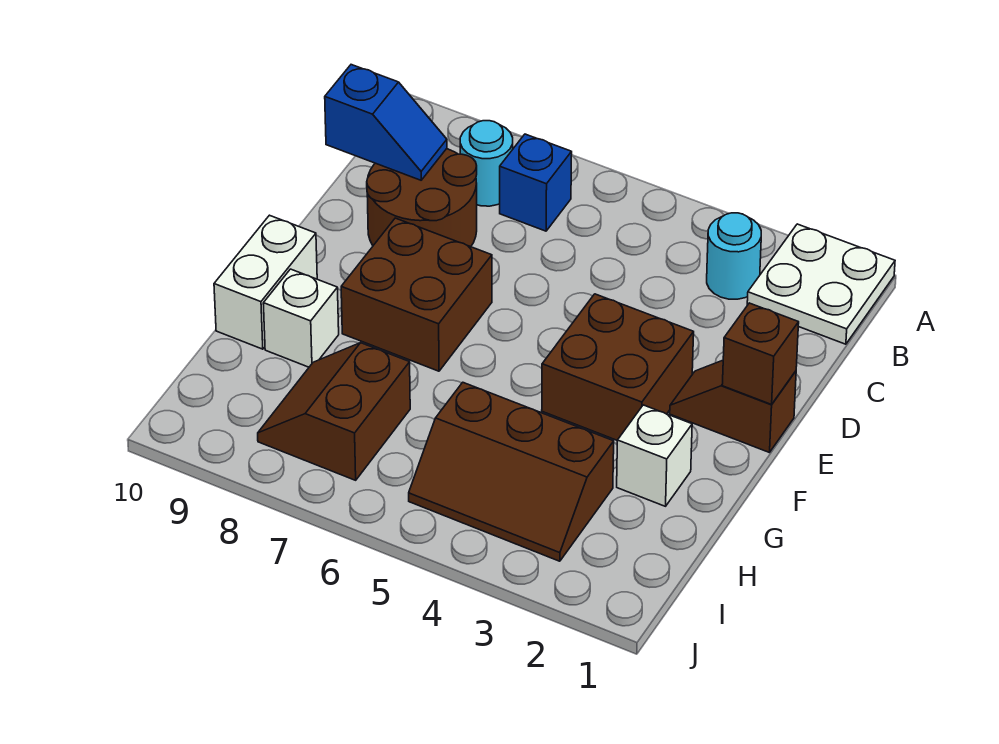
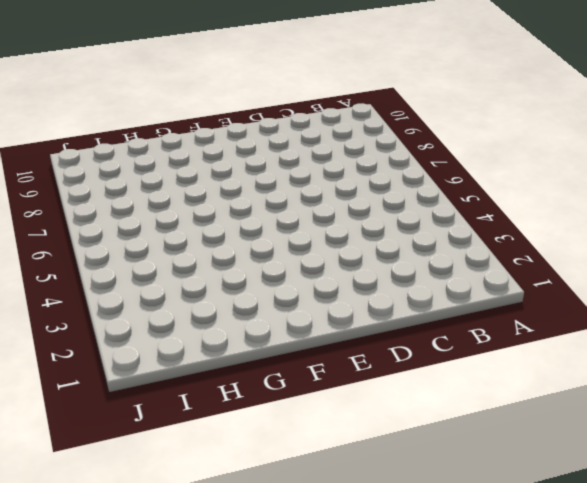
none -> white 2x2 plate [747,224,895,344]
none -> cyan 1x1 round brick [707,213,761,299]
none -> blue 1x1 brick [500,134,572,231]

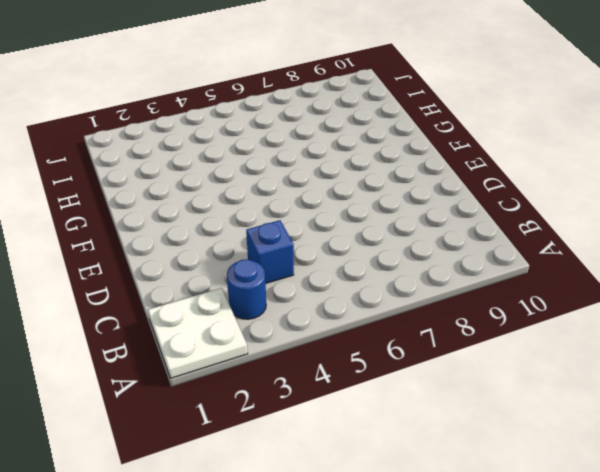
blue 1x1 round brick [227,259,266,319] -> cyan 1x1 round brick [707,213,761,299]
blue 1x1 brick [246,220,294,283] -> blue 1x1 brick moved to [500,134,572,231]
none -> cyan 1x1 round brick [460,121,513,206]
none -> brown 2x2 round brick [367,149,477,247]
none -> brown 1x2 slope [670,360,796,453]

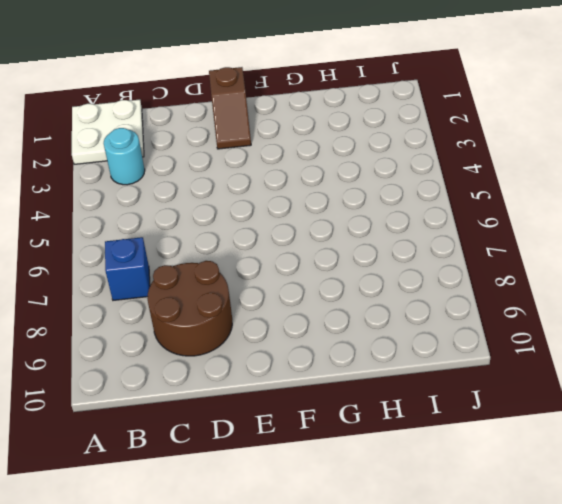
none -> cyan 1x1 round brick [460,121,513,206]
none -> brown 2x2 brick [542,294,694,441]
none -> brown 2x2 brick [341,218,492,371]

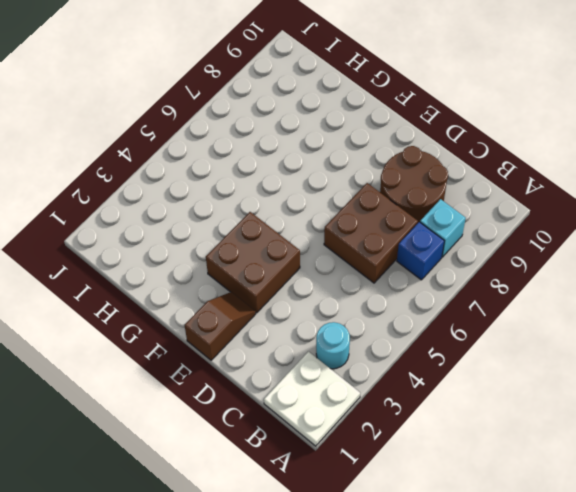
cyan 1x1 brick [420,199,466,257] -> cyan 1x1 round brick [460,121,513,206]
brown 2x2 brick [324,183,418,283] -> brown 2x2 brick moved to [341,218,492,371]
none -> white 1x2 brick [214,215,317,349]
none -> white 1x1 brick [617,405,692,506]
none -> white 1x1 brick [263,269,339,367]

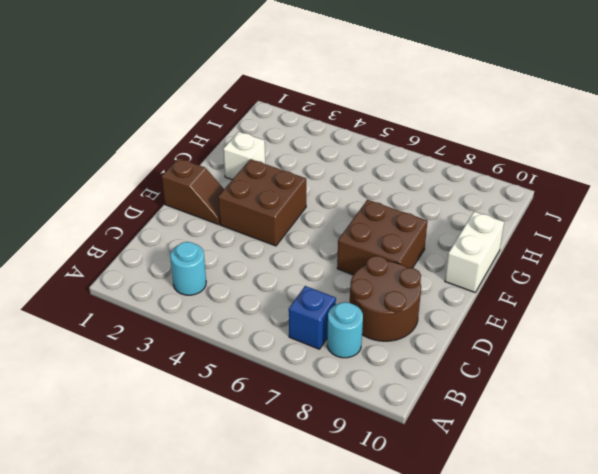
none -> white 2x2 plate [747,224,895,344]
none -> white 1x1 brick [263,269,339,367]
none -> brown 2x3 slope [409,382,614,561]

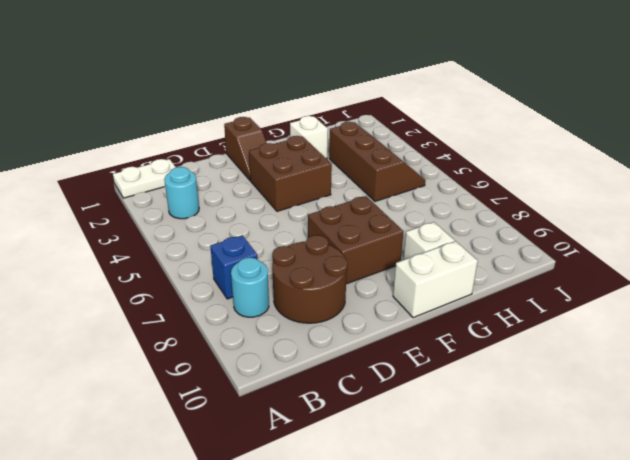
white 1x2 plate [113,159,176,198] -> white 2x2 plate [747,224,895,344]
none -> brown 2x2 slope [258,343,410,480]
none -> blue 1x2 slope [325,65,447,180]
none -> brown 1x1 brick [722,303,799,404]

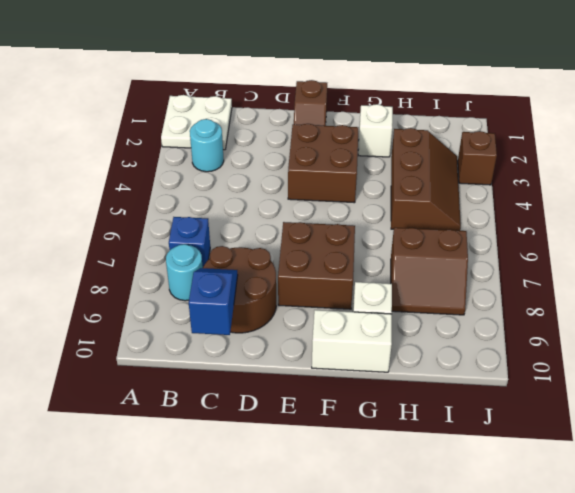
brown 1x1 brick [458,131,497,185] -> brown 1x1 brick moved to [722,303,799,404]

